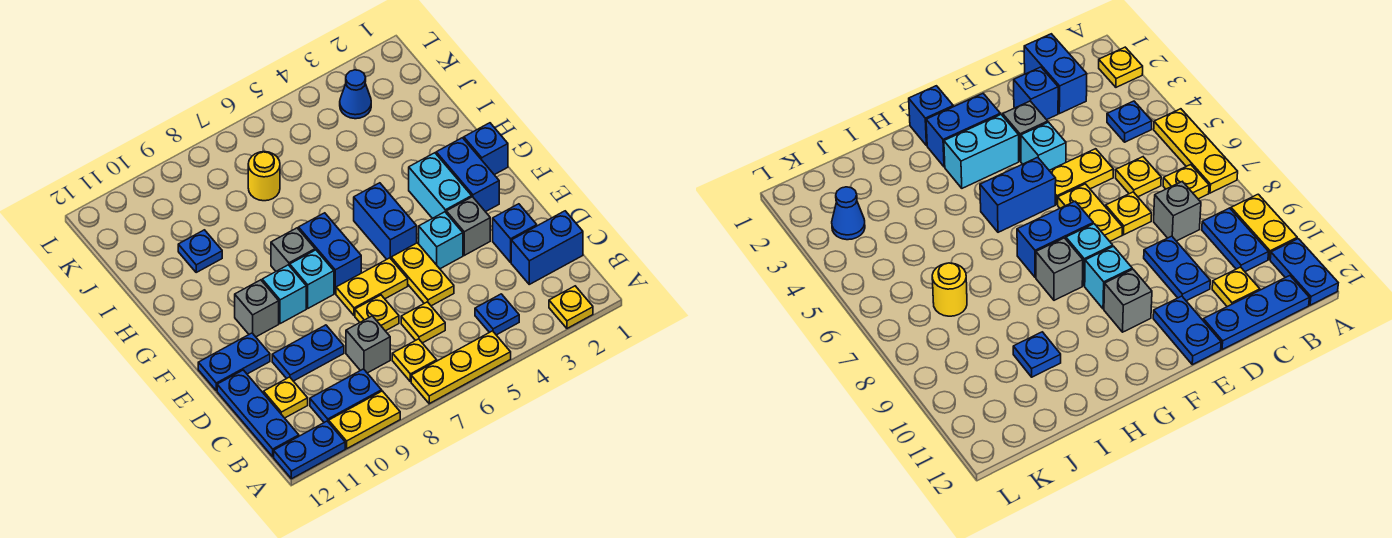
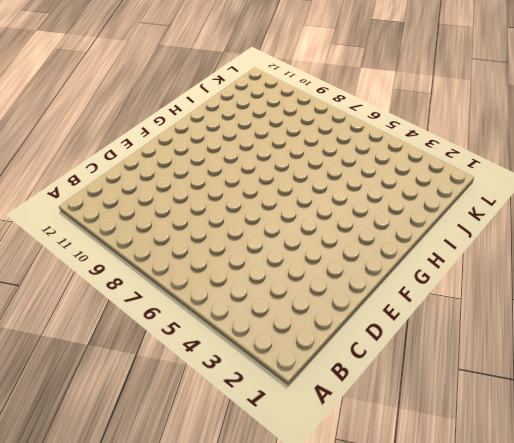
none -> yellow 1x1 plate [549,286,593,328]
none -> yellow 1x3 plate [411,331,511,404]
none -> yellow 1x2 plate [329,391,400,449]
none -> blue 1x2 plate [274,421,345,479]

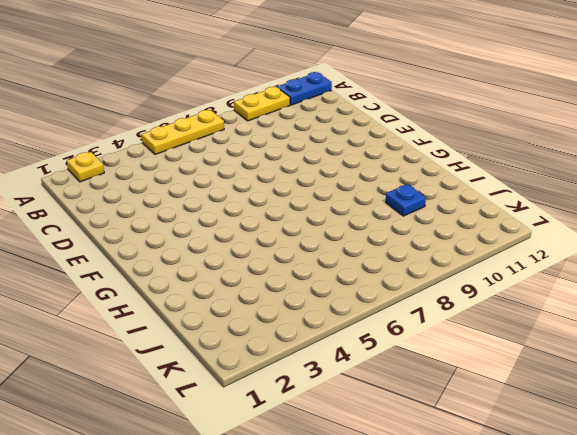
none -> blue 1x1 plate [475,294,519,335]
none -> yellow 1x1 plate [392,339,437,382]
none -> blue 1x2 plate [310,369,382,422]
none -> blue 1x3 plate [217,370,299,457]

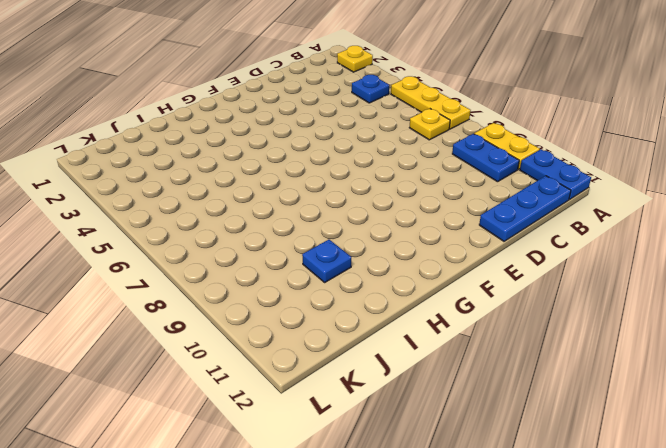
none -> blue 1x2 brick [511,211,583,284]
none -> yellow 1x1 plate [401,302,445,343]
none -> grey 1x1 brick [346,316,390,373]
none -> yellow 1x1 plate [264,377,308,418]

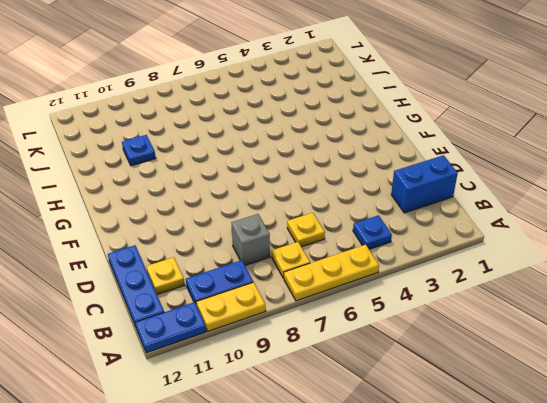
none -> yellow 1x1 plate [549,286,593,328]
none -> blue 1x1 brick [493,204,537,262]
none -> yellow 1x2 plate [391,243,454,306]
none -> yellow 1x1 plate [355,295,399,331]

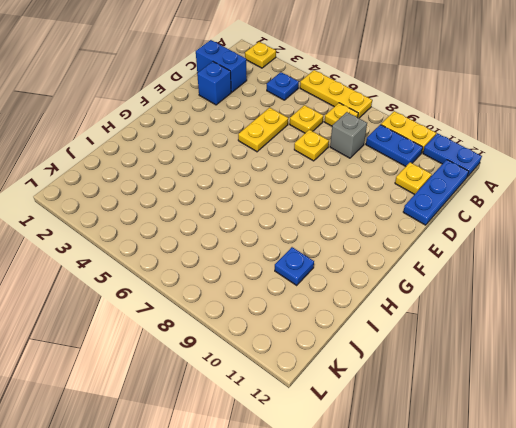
none -> blue 1x2 plate [272,325,344,381]
none -> grey 1x1 brick [446,197,490,255]
none -> cyan 1x1 brick [419,212,463,269]
none -> yellow 1x2 plate [336,258,408,316]

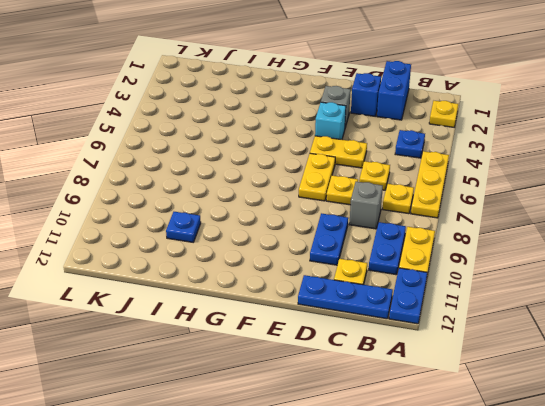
none -> blue 1x2 plate [198,333,270,391]
none -> blue 1x2 brick [436,138,499,212]
none -> cyan 1x2 brick [409,153,472,218]
none -> blue 1x2 brick [354,183,417,259]

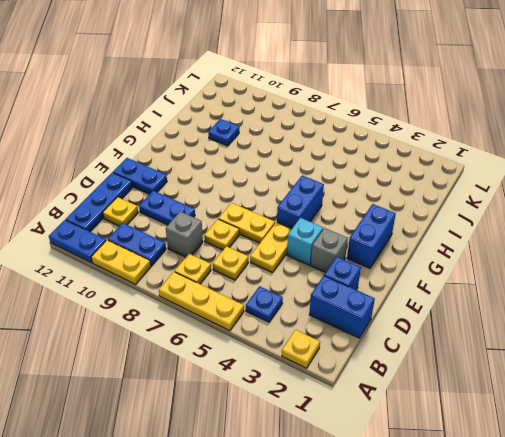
none -> cyan 1x2 brick [409,153,472,218]
none -> blue 1x2 brick [299,213,361,293]
none -> cyan 1x1 brick [290,250,334,308]
none -> cyan 1x1 brick [262,265,306,324]

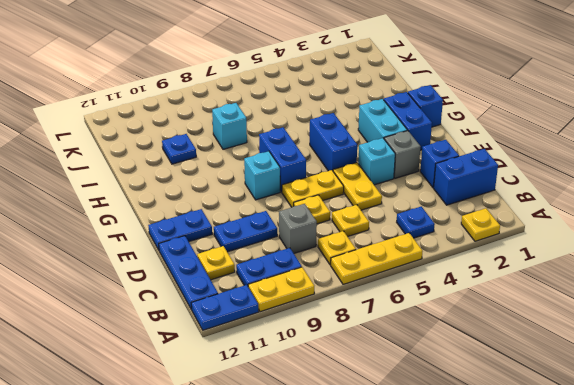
cyan 1x1 brick [212,103,247,149] -> cyan 1x1 brick moved to [262,265,306,324]
none -> grey 1x1 brick [235,280,279,337]
none -> grey 1x1 brick [271,228,315,271]
none -> yellow 1x1 round brick [248,152,280,201]
none -> blue 1x1 cone [340,70,371,119]

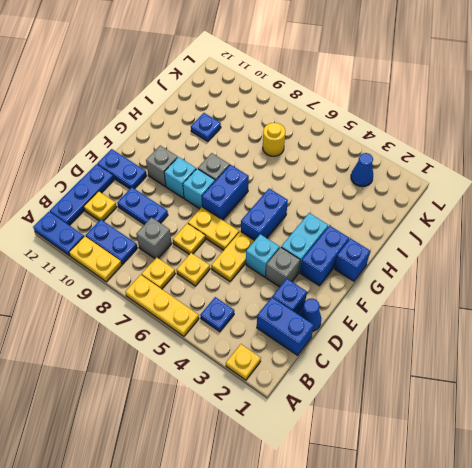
blue 1x1 cone [298,298,321,331] -> none

